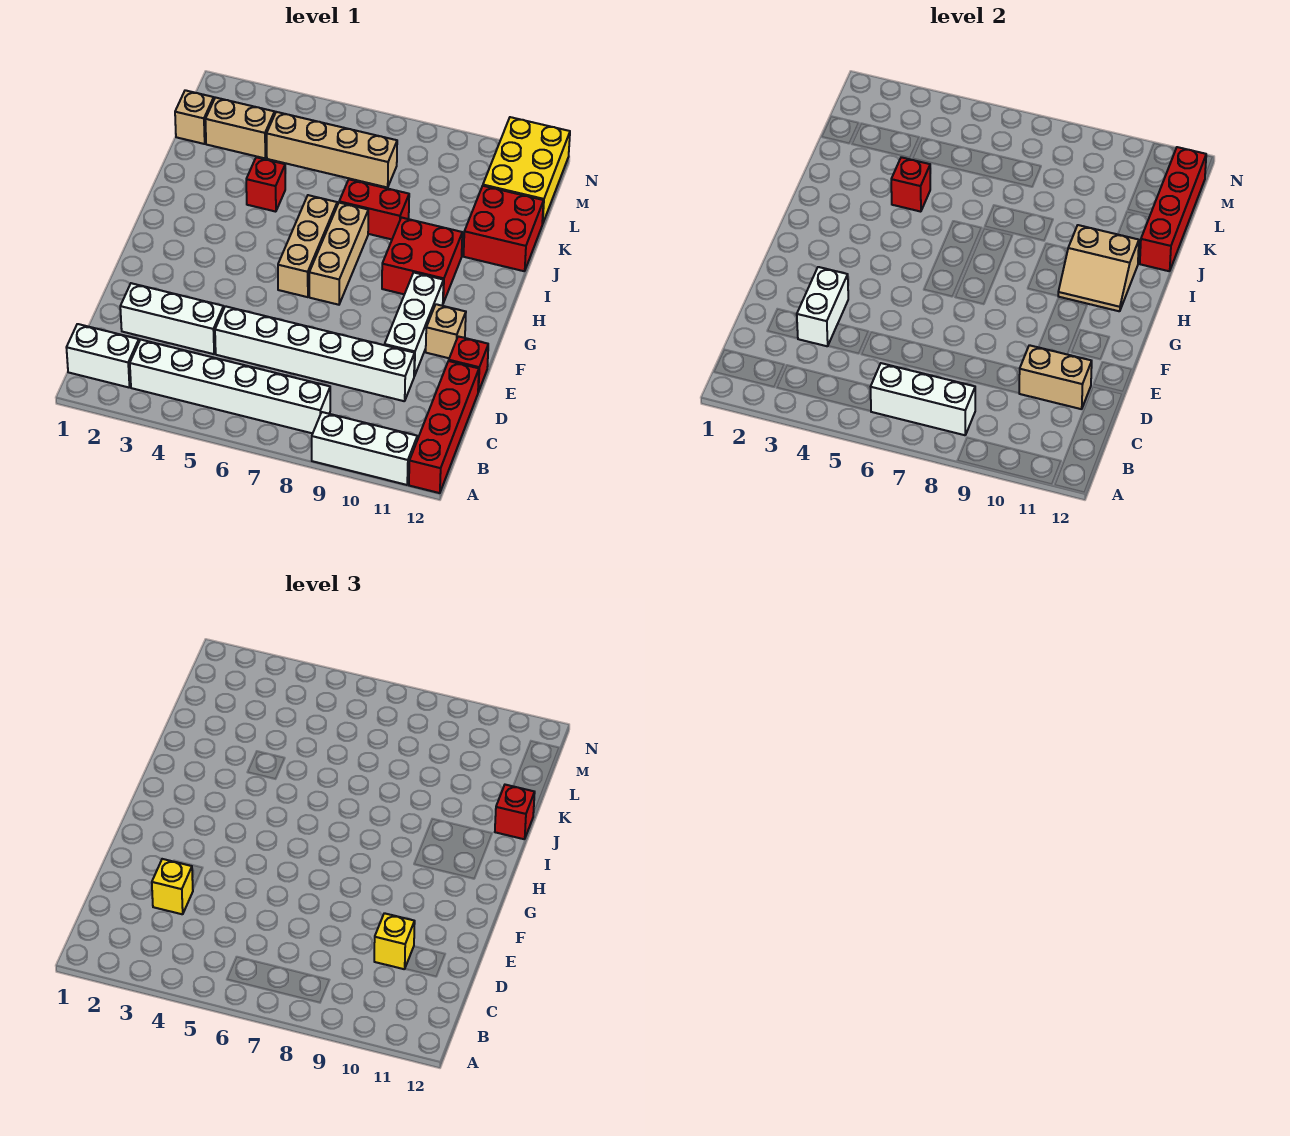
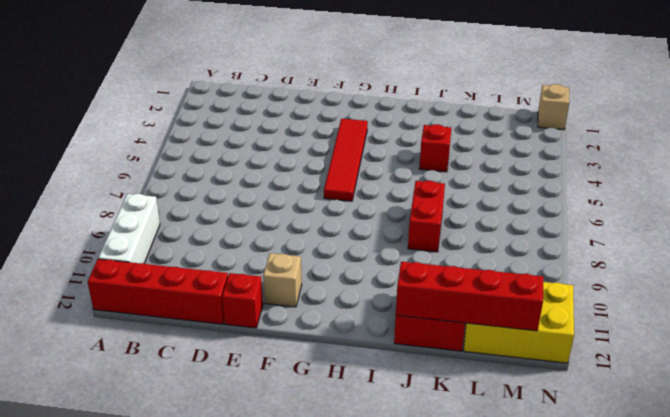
red 1x4 tile [324,119,368,201] -> tan 1x3 brick [278,195,337,297]
tan 1x1 brick [538,84,569,130] -> tan 1x1 brick moved to [175,90,214,144]
none -> white 1x2 brick [66,324,139,387]
none -> white 1x6 brick [130,340,330,433]
none -> white 1x3 brick [120,283,224,354]

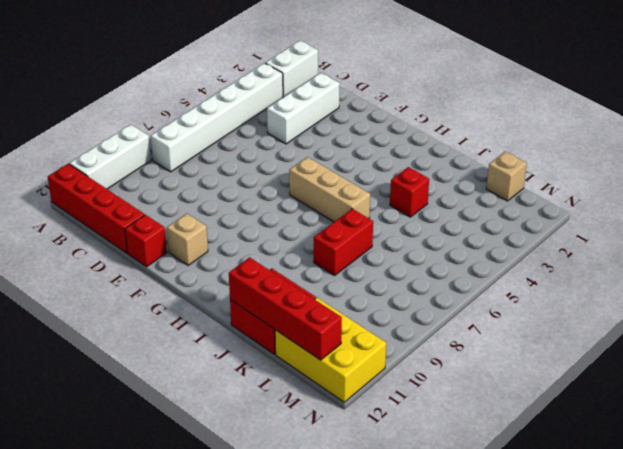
none -> white 1x6 brick [215,306,415,401]
none -> white 1x3 brick [385,273,444,376]
none -> tan 1x3 brick [309,203,368,305]

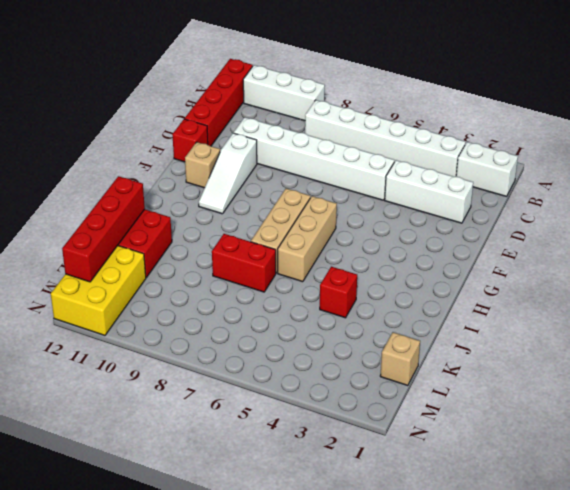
white 1x3 slope [199,133,257,214] -> white 1x3 brick [385,273,444,376]
none -> red 2x2 brick [382,217,462,303]
none -> tan 1x2 brick [205,97,275,158]
none -> tan 1x4 brick [267,112,397,188]

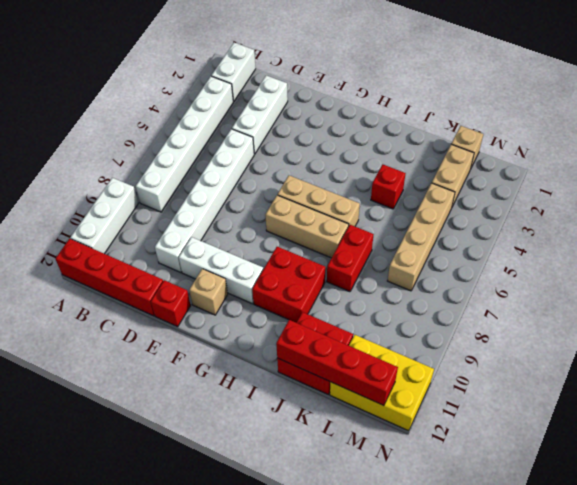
none -> white 1x3 brick [871,363,975,435]
none -> white 1x2 brick [797,267,848,346]
none -> tan 1x2 brick [1019,345,1092,409]

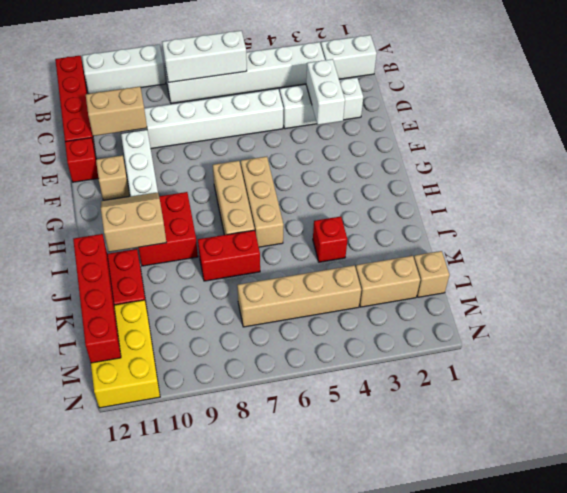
none -> red 1x1 brick [891,157,930,212]
none -> yellow 1x1 brick [152,859,193,914]
none -> yellow 1x1 brick [374,913,415,969]

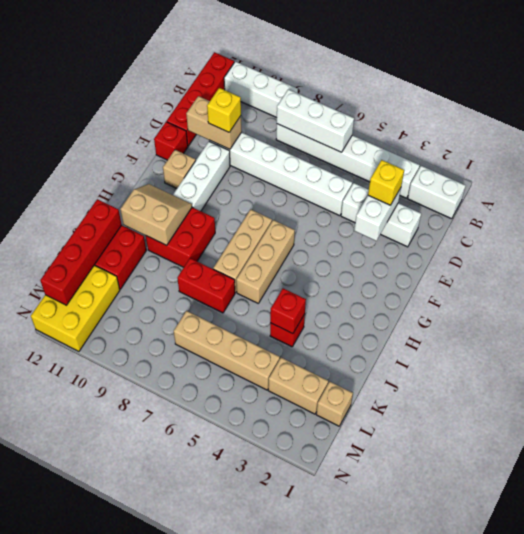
none -> red 1x1 brick [495,785,535,839]

